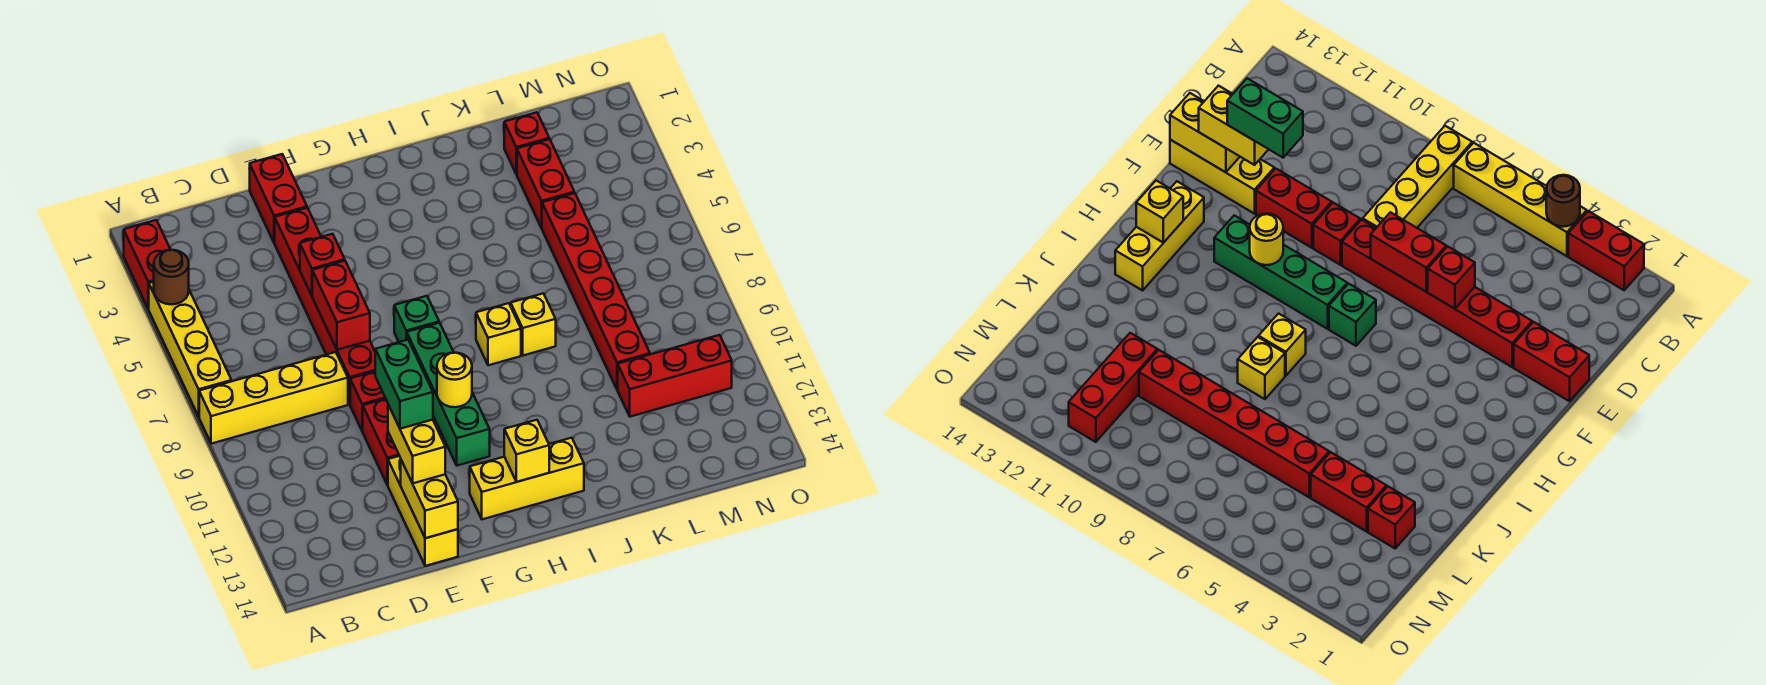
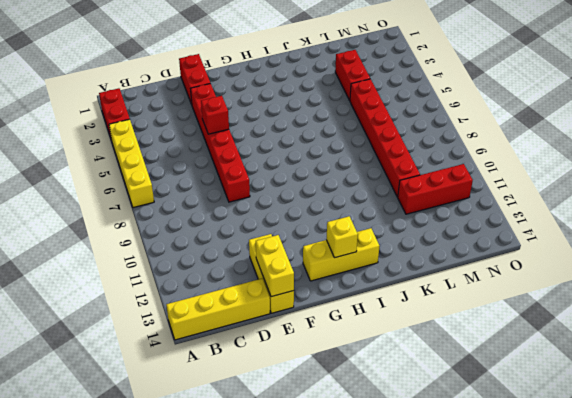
yellow 1x4 brick [166,279,270,340] -> yellow 1x4 brick moved to [199,352,348,444]
none -> red 1x1 brick [350,372,386,431]
none -> red 1x2 brick [363,399,399,485]
none -> green 1x1 brick [394,296,439,342]

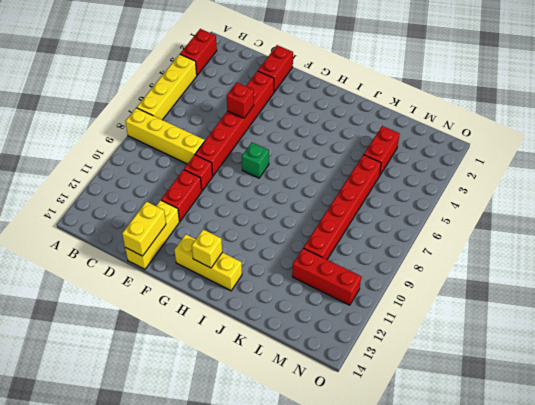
none -> green 1x4 brick [407,323,490,466]
none -> yellow 1x1 brick [476,303,521,365]
none -> yellow 1x1 brick [511,293,556,355]

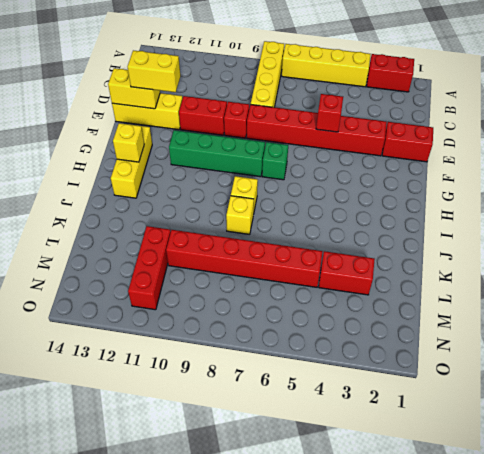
none -> red 1x1 brick [504,112,549,175]
none -> brown 1x1 round brick [154,250,189,304]
none -> red 1x2 brick [312,261,370,350]

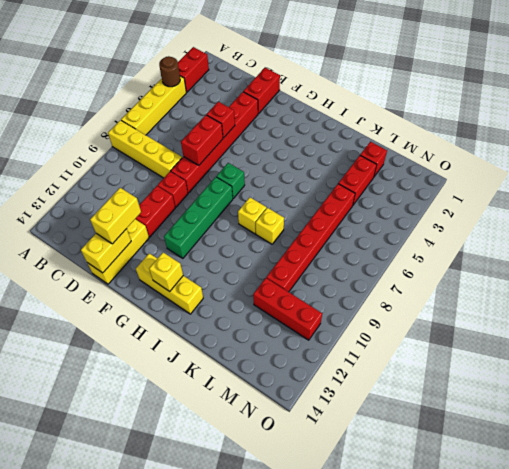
none -> yellow 1x1 round brick [437,353,472,407]
none -> green 1x2 brick [375,340,433,429]

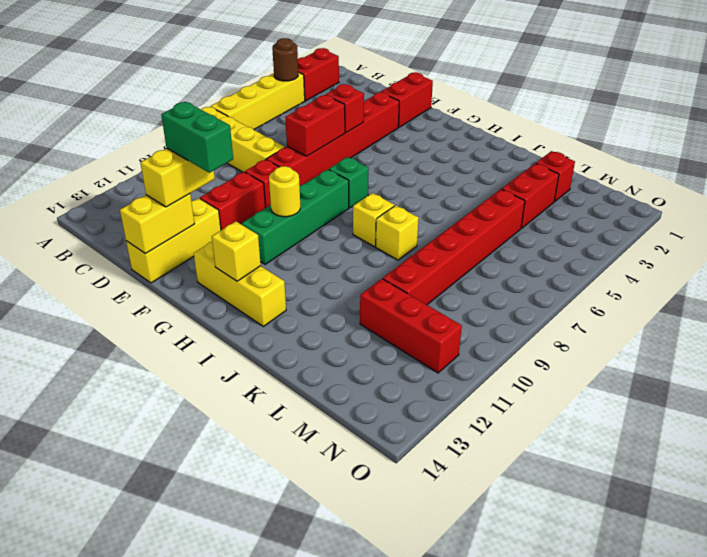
green 1x2 brick [161,102,233,173] -> green 1x2 brick turned to [375,340,433,429]

